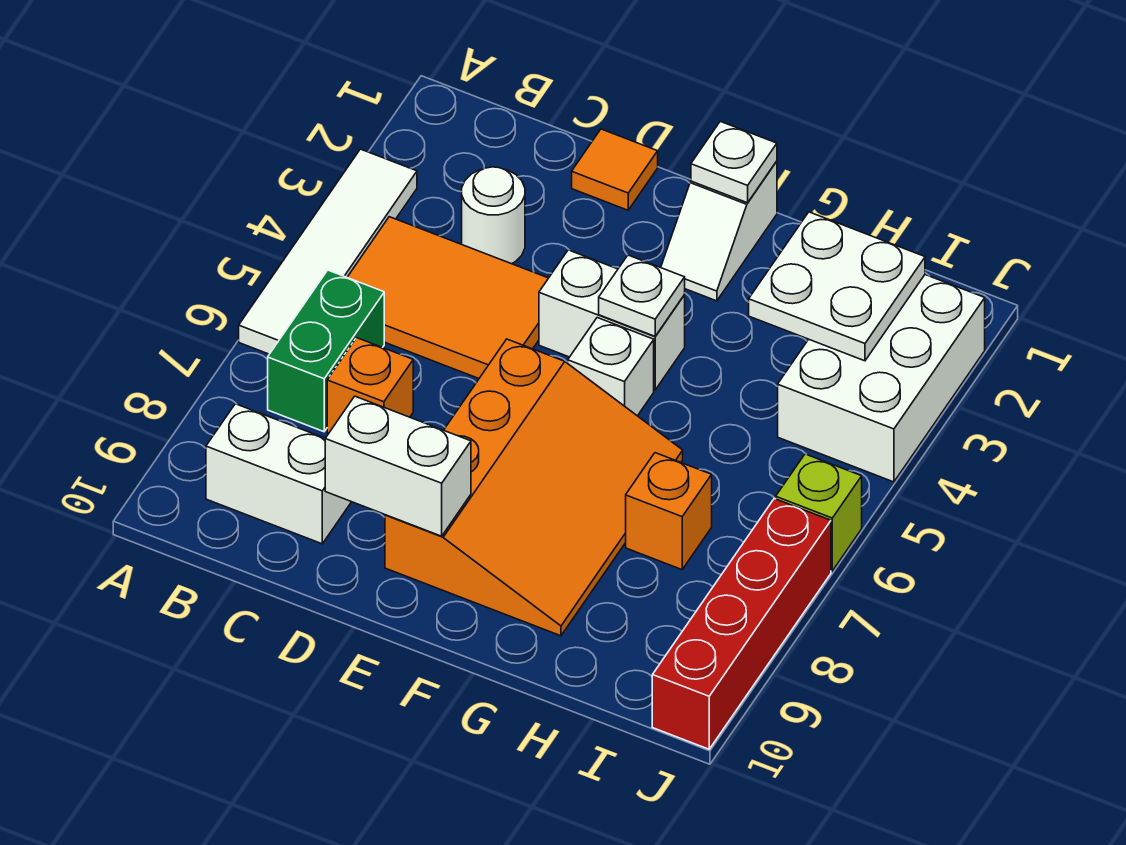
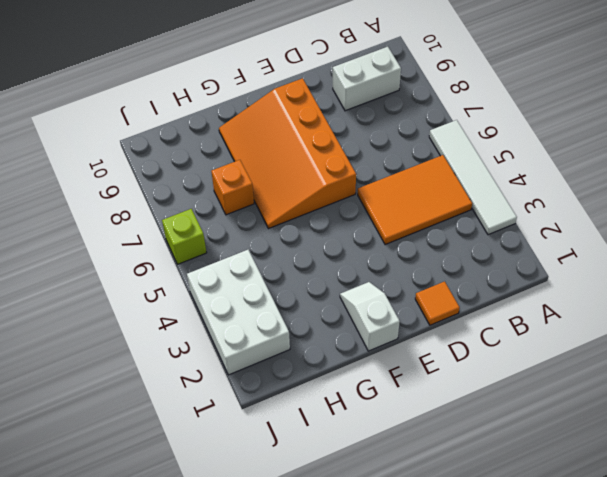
none -> green 1x2 brick [268,270,384,432]
none -> white 1x1 round brick [462,167,525,264]
none -> orange 1x1 brick [327,338,413,434]

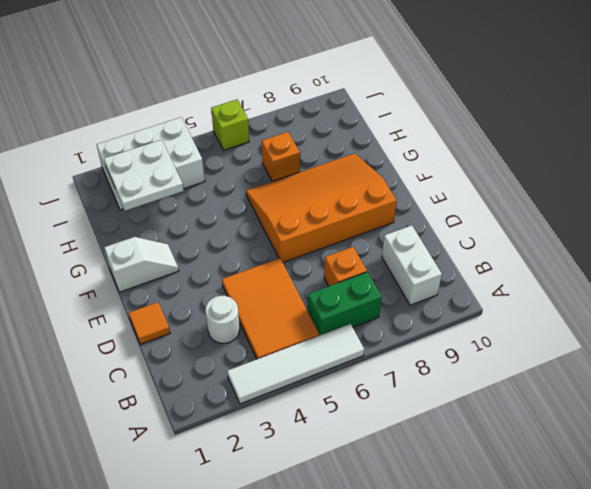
none -> white 1x2 brick [539,250,685,390]
none -> white 1x1 brick [568,318,654,416]
none -> red 1x4 brick [652,499,831,749]

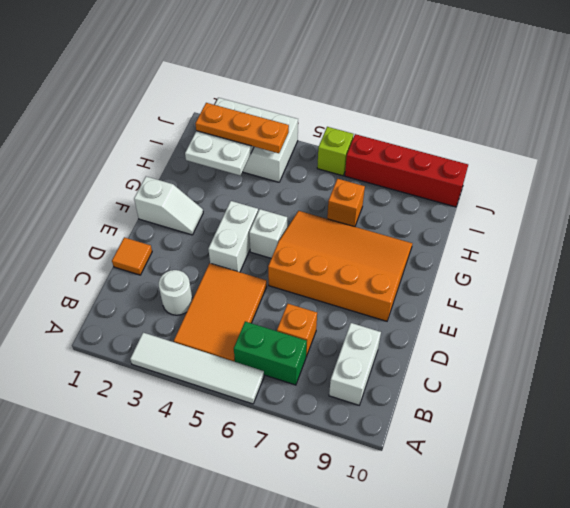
orange 1x3 plate [195,103,289,153] -> none
none -> white 1x2 brick [325,396,471,536]
none -> white 1x1 plate [691,121,777,203]
none -> white 1x1 plate [599,255,685,336]

